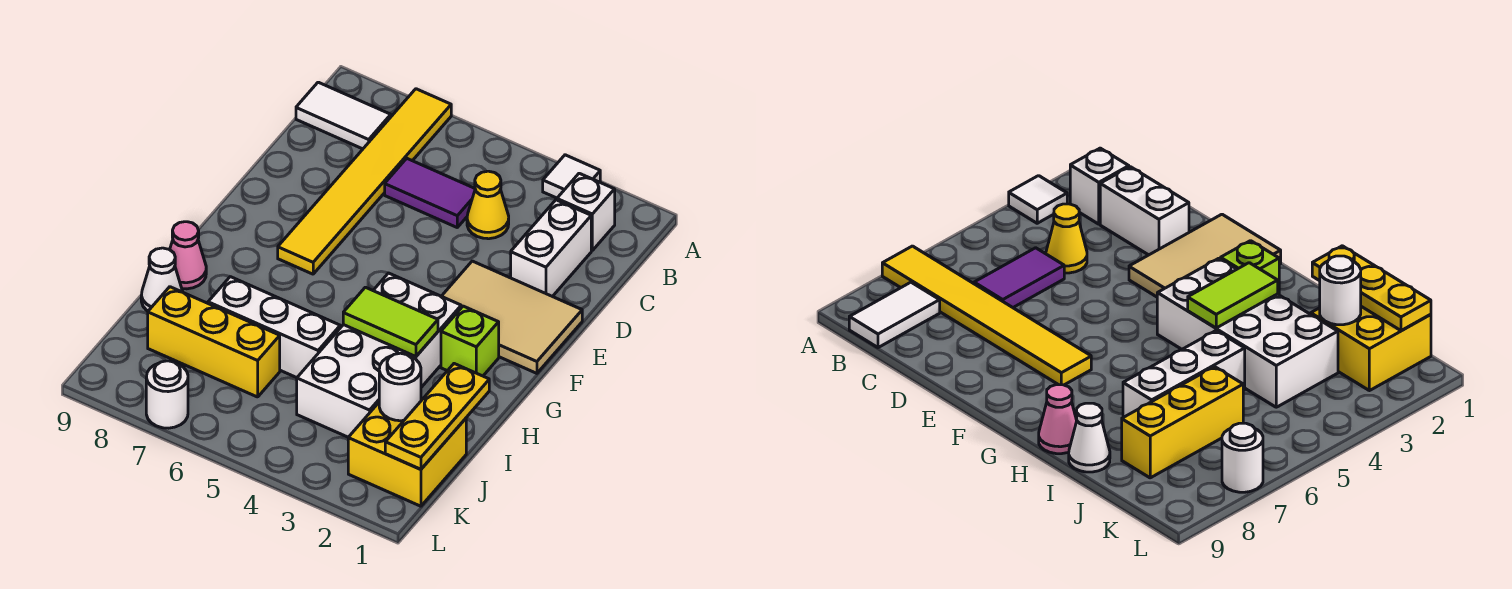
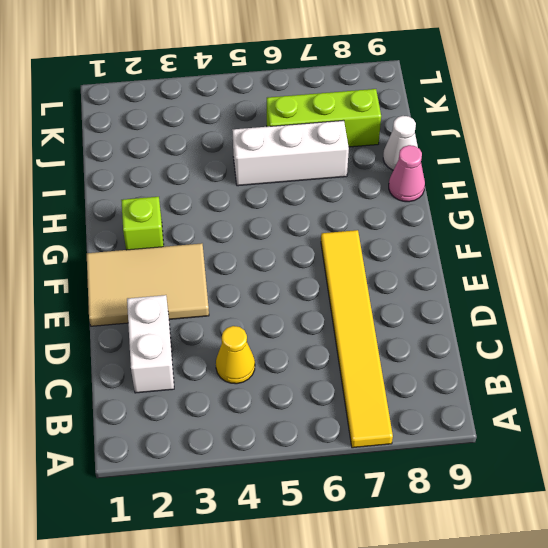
lime 1x3 brick [267,89,381,147] -> yellow 1x3 brick [148,287,280,397]
none -> white 1x1 tile [543,155,600,198]
none -> white 1x1 brick [557,173,615,250]
none -> white 1x2 tile [296,82,391,149]

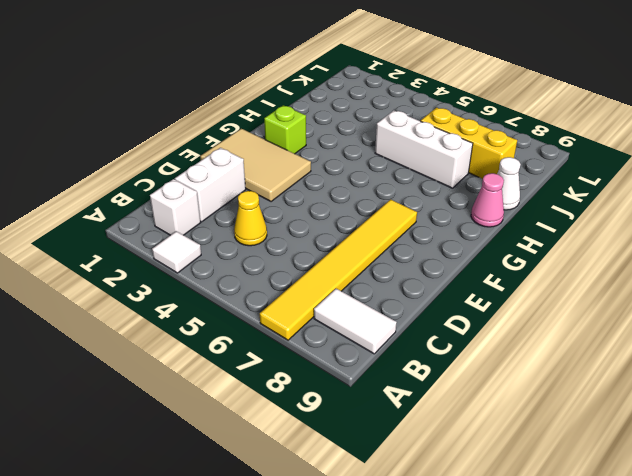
none -> purple 1x2 tile [385,158,475,227]
none -> white 2x4 brick [297,273,461,437]
none -> yellow 2x2 brick [348,398,466,506]

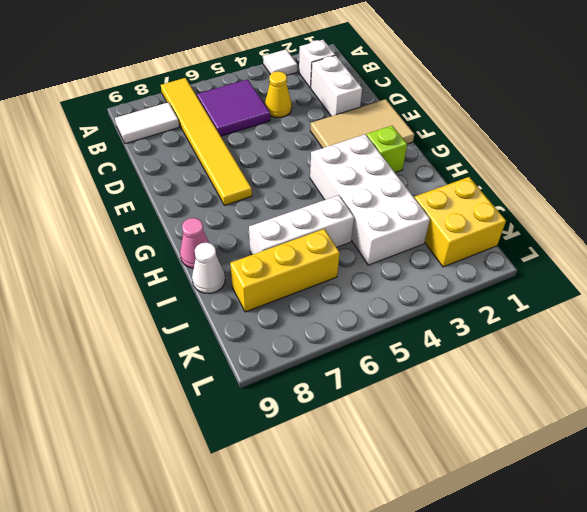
purple 2x2 tile [197,79,270,136] -> purple 1x2 tile [385,158,475,227]
none -> white 1x1 round brick [146,361,188,428]
none -> lime 1x2 tile [343,287,438,356]
none -> yellow 1x3 plate [385,364,489,469]

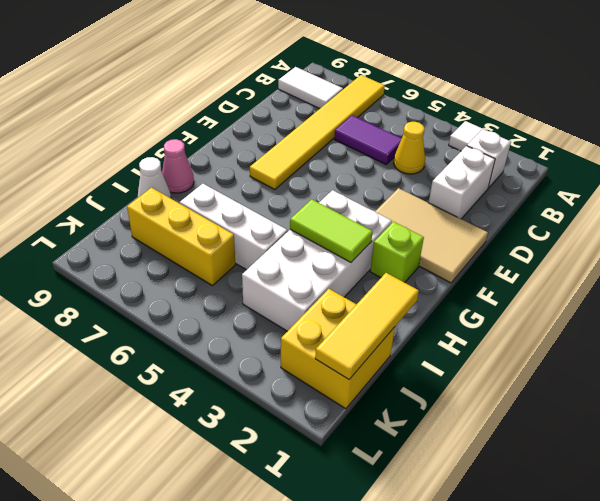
yellow 1x3 tile [315,273,419,379] -> yellow 1x3 plate [385,364,489,469]
none -> white 1x1 round brick [146,361,188,428]
none -> white 1x1 round brick [379,353,421,421]

